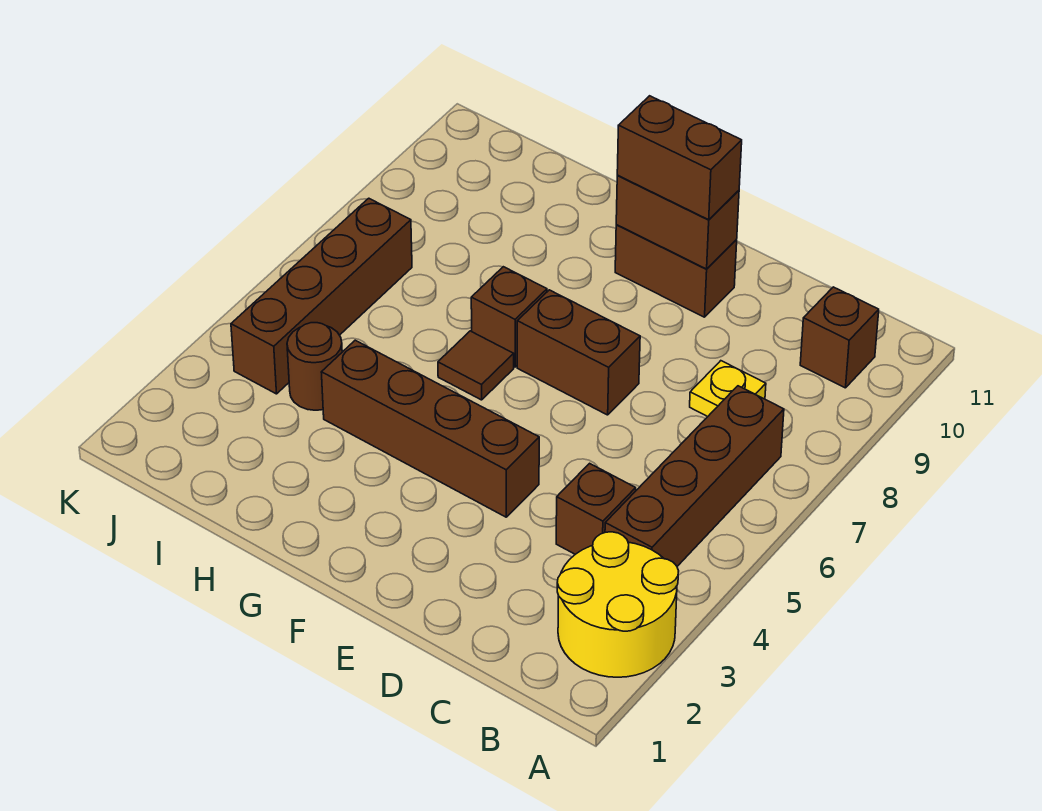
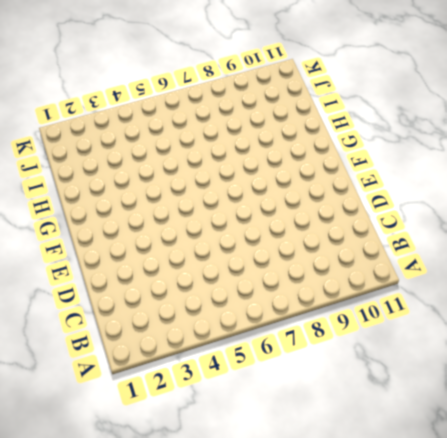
none -> yellow 2x2 round brick [557,532,679,677]
none -> brown 1x4 brick [605,386,784,566]
none -> brown 1x1 brick [800,287,879,388]

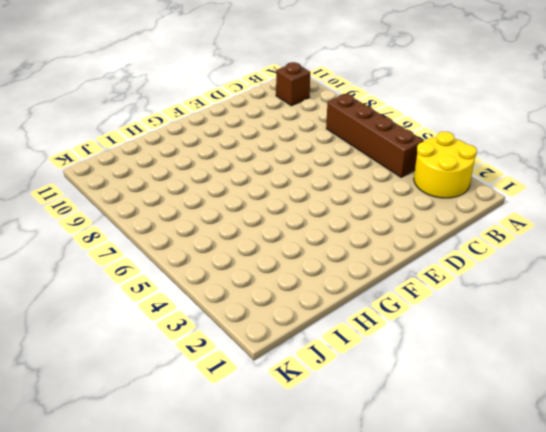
none -> brown 1x1 brick [556,463,636,554]
none -> yellow 1x1 plate [690,361,766,417]
none -> brown 1x4 brick [321,340,539,517]

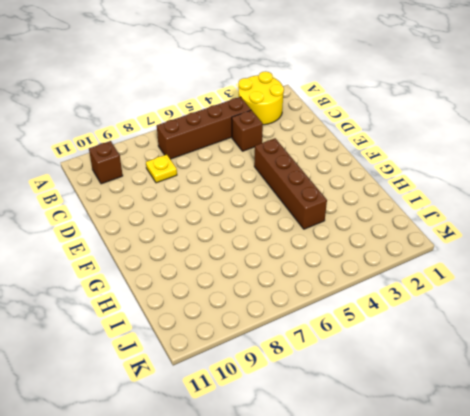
none -> brown 1x2 brick [517,290,640,415]
none -> brown 1x2 brick [615,225,737,317]
none -> brown 1x1 tile [438,331,514,400]

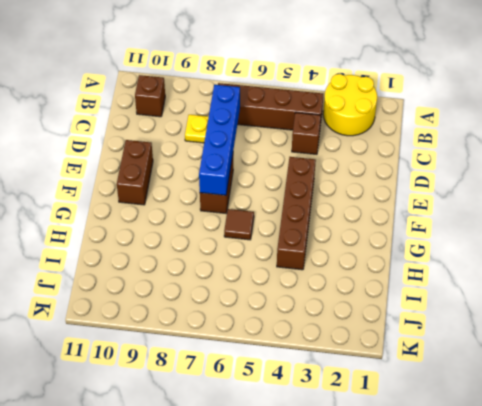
blue 1x4 brick [199,85,240,195] -> none
none -> brown 1x1 brick [471,267,547,367]
none -> brown 1x1 round brick [287,323,342,410]
none -> brown 1x4 brick [231,198,412,394]

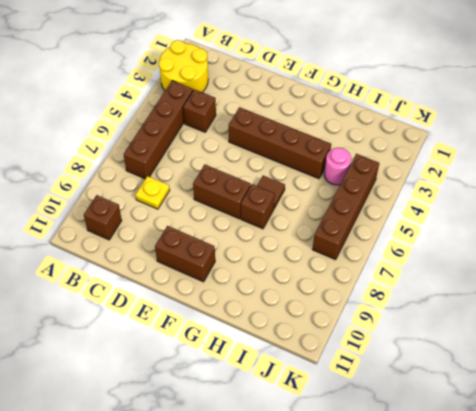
pink 1x1 round brick [324,148,351,185] -> brown 1x1 round brick [287,323,342,410]
none -> brown 1x2 brick [616,175,739,269]
none -> brown 1x2 brick [617,96,742,220]

